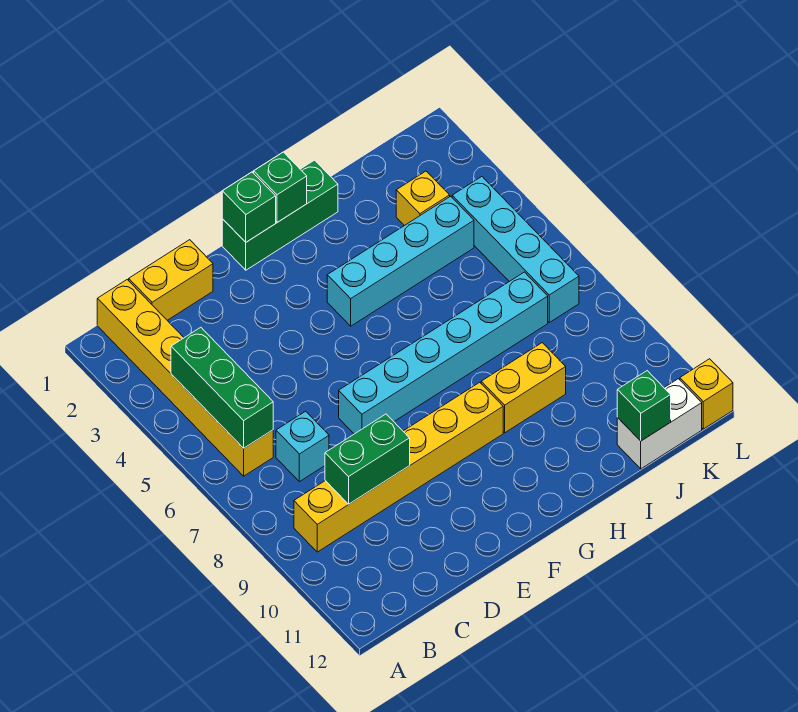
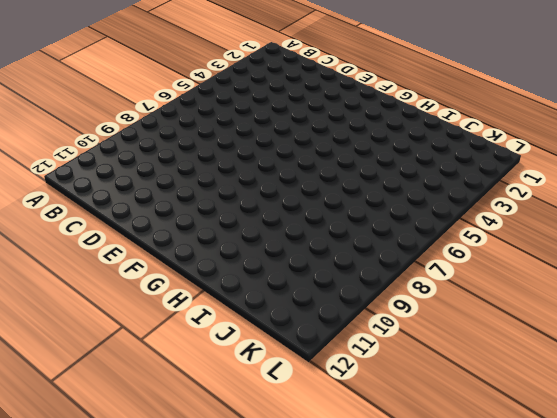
none -> yellow 1x6 brick [97,280,273,476]
none -> yellow 1x6 brick [294,382,503,552]
none -> yellow 1x2 brick [129,240,213,320]

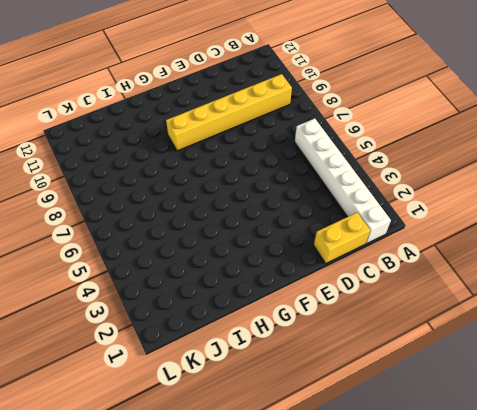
white 1x6 brick [295,118,391,243] -> yellow 1x6 brick [97,280,273,476]
none -> cyan 1x1 brick [276,411,329,482]
none -> cyan 1x6 brick [339,272,548,434]
none -> green 1x3 brick [222,160,338,270]

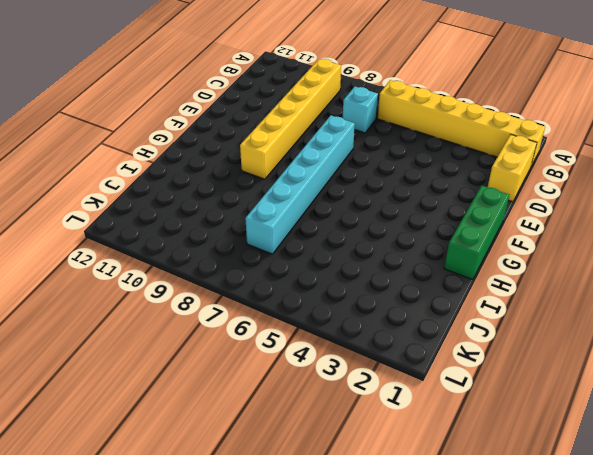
none -> cyan 1x4 brick [327,196,474,326]
none -> yellow 1x2 brick [481,343,566,433]
none -> yellow 1x1 brick [396,171,450,226]

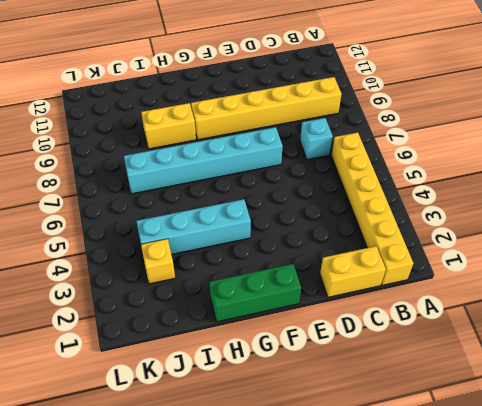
none -> white 1x2 brick [617,379,702,469]
none -> cyan 1x4 brick [452,177,579,322]
none -> yellow 1x1 brick [680,359,733,429]

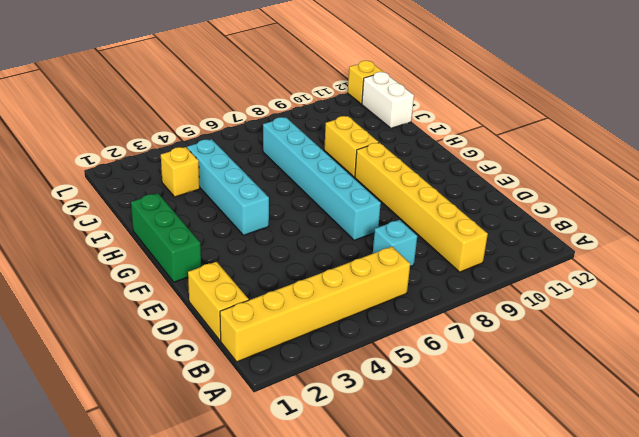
none -> cyan 1x4 brick [452,177,579,322]
none -> green 1x3 brick [171,327,273,448]
none -> green 1x2 brick [325,414,410,504]

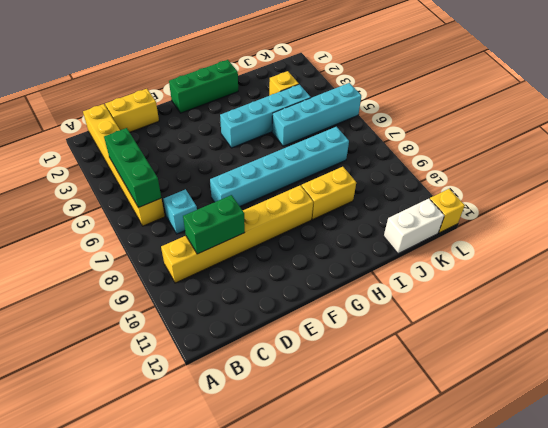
cyan 1x4 brick [272,83,361,146] -> cyan 1x4 brick turned to [452,177,579,322]
none -> green 1x1 brick [222,172,276,242]
none -> green 1x1 brick [254,152,307,222]
none -> green 1x1 brick [617,371,671,441]

